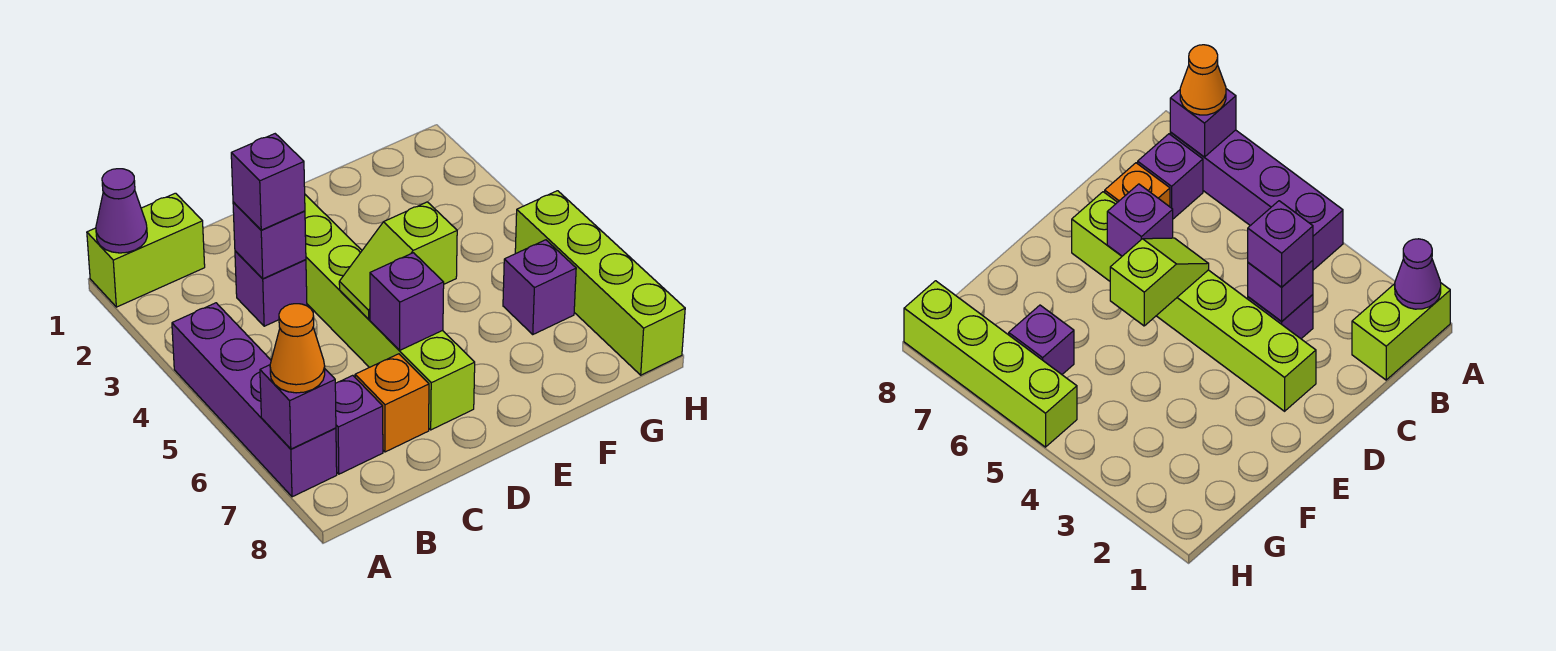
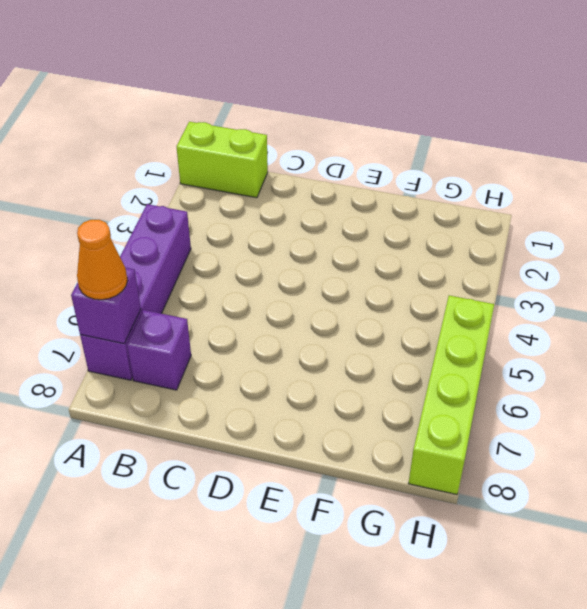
none -> purple 1x1 brick [235,251,307,326]
none -> orange 1x1 brick [355,354,429,452]
none -> lime 1x6 brick [305,195,475,430]

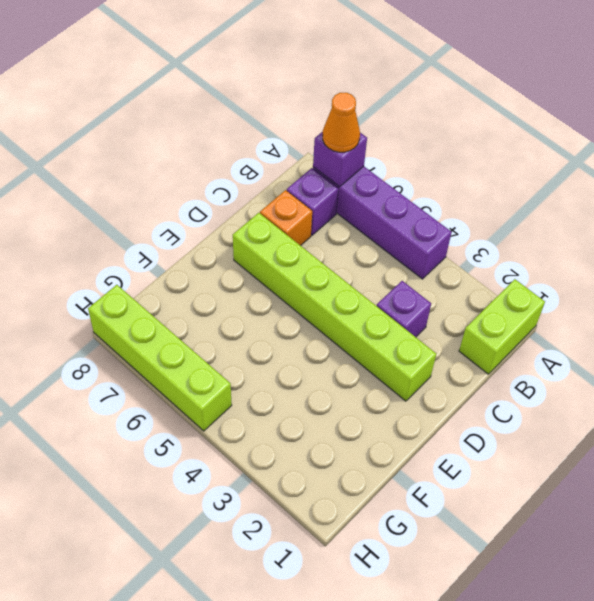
none -> purple 1x1 brick [503,240,576,334]
none -> purple 1x1 cone [96,169,147,253]
none -> purple 1x1 brick [233,202,306,279]

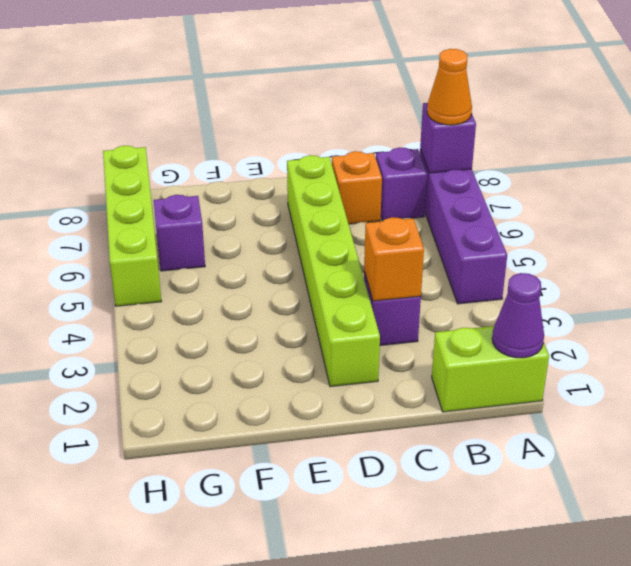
orange 1x1 brick [364,217,424,301] -> purple 1x1 brick [233,202,306,279]
none -> lime 1x2 slope [339,202,457,319]
none -> purple 1x1 brick [370,253,444,350]
none -> purple 1x1 brick [231,134,305,230]

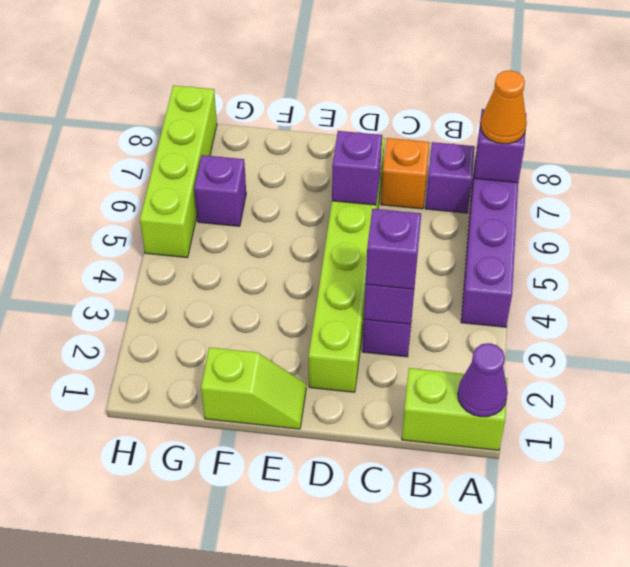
lime 1x2 slope [201,348,306,429] -> lime 1x2 slope moved to [339,202,457,319]

